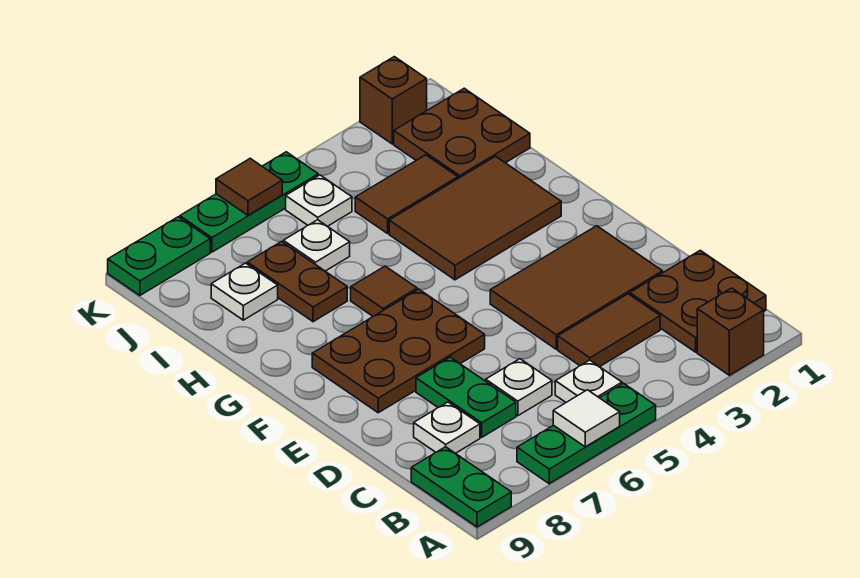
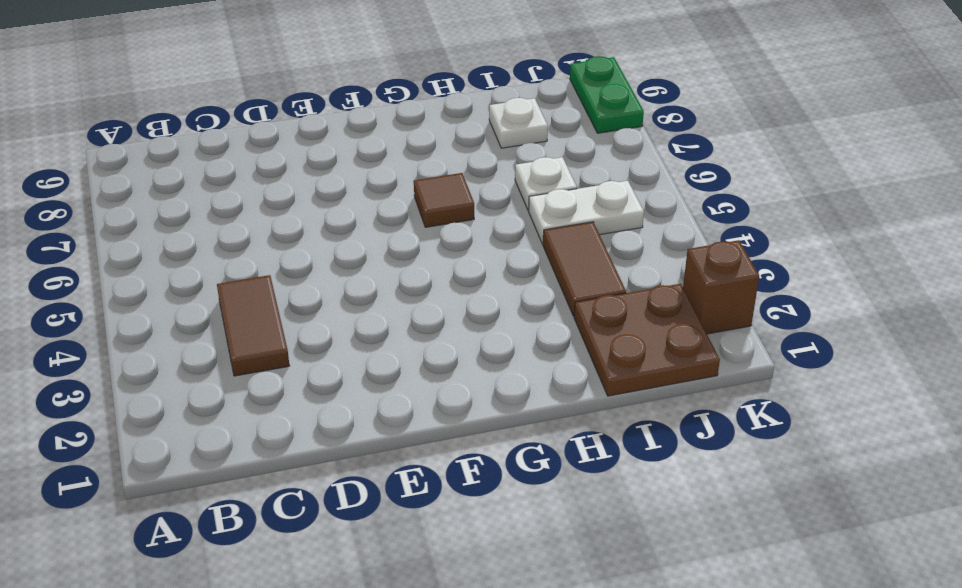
white 1x2 plate [529,181,644,244] -> white 1x1 plate [286,175,352,226]
none -> brown 1x1 brick [697,288,764,375]
none -> green 1x3 plate [517,383,656,484]
none -> green 1x2 plate [411,447,511,527]

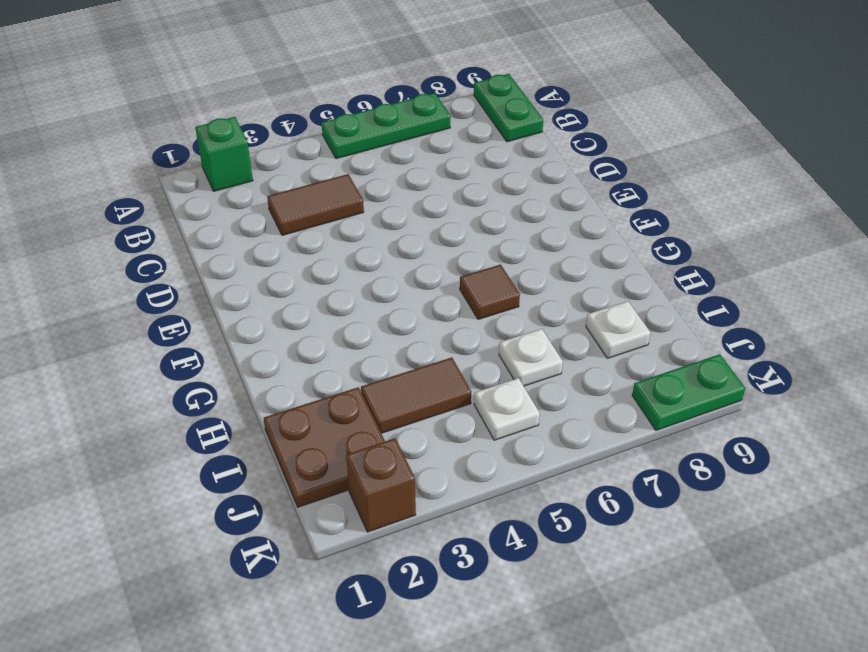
green 1x1 brick [195,117,253,191] -> brown 1x1 brick [697,288,764,375]
none -> brown 2x2 plate [630,250,766,352]
none -> white 1x1 plate [555,360,622,402]
none -> white 1x1 plate [486,359,552,416]

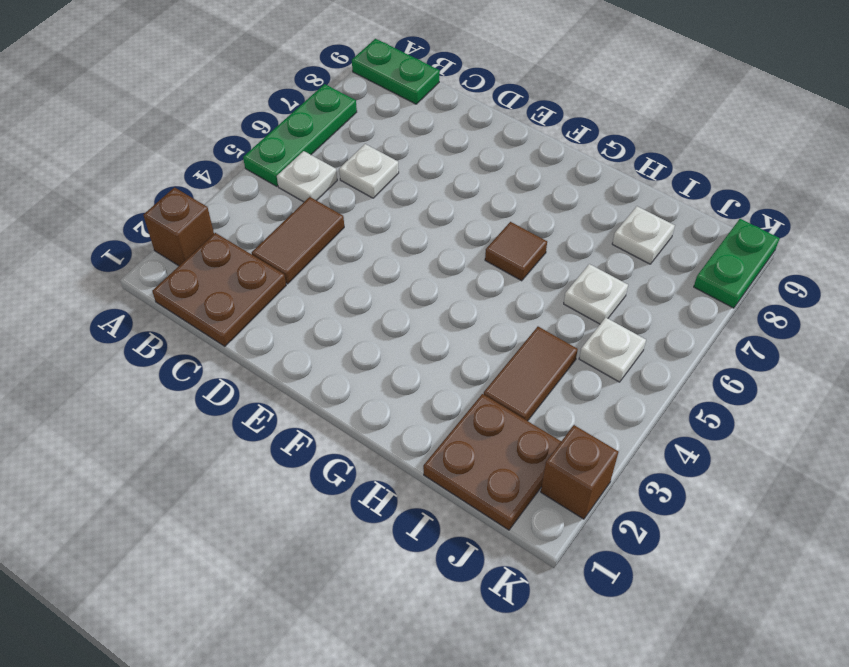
none -> green 1x2 plate [416,357,516,437]
none -> white 1x1 plate [414,402,480,453]
none -> brown 2x3 tile [490,226,663,349]

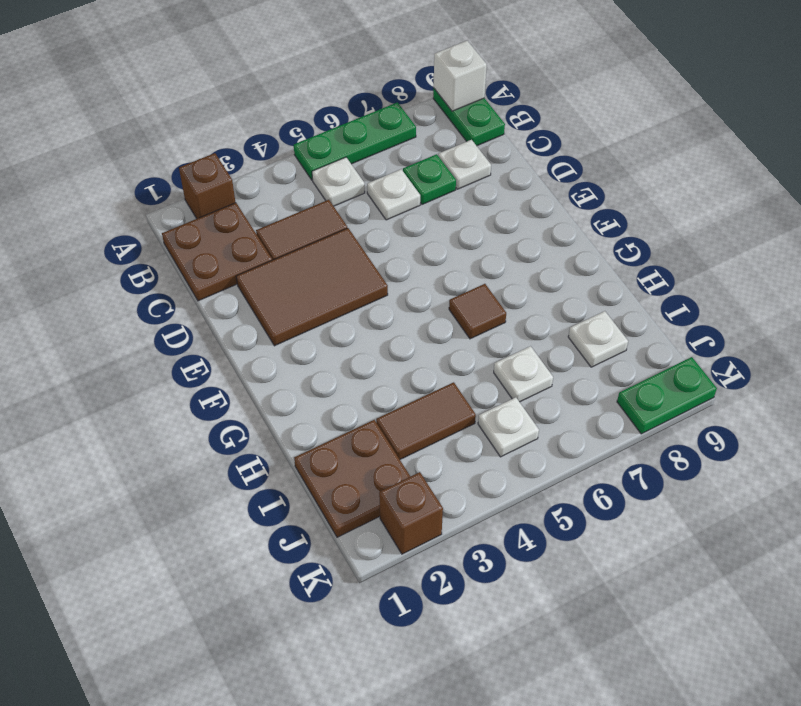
white 1x1 brick [433,41,487,111] -> none
green 1x1 plate [403,154,456,204] -> green 1x2 plate [416,357,516,437]
none -> brown 2x3 plate [312,289,485,413]
none -> brown 2x3 tile [389,156,561,280]
none -> brown 1x2 plate [247,242,347,322]

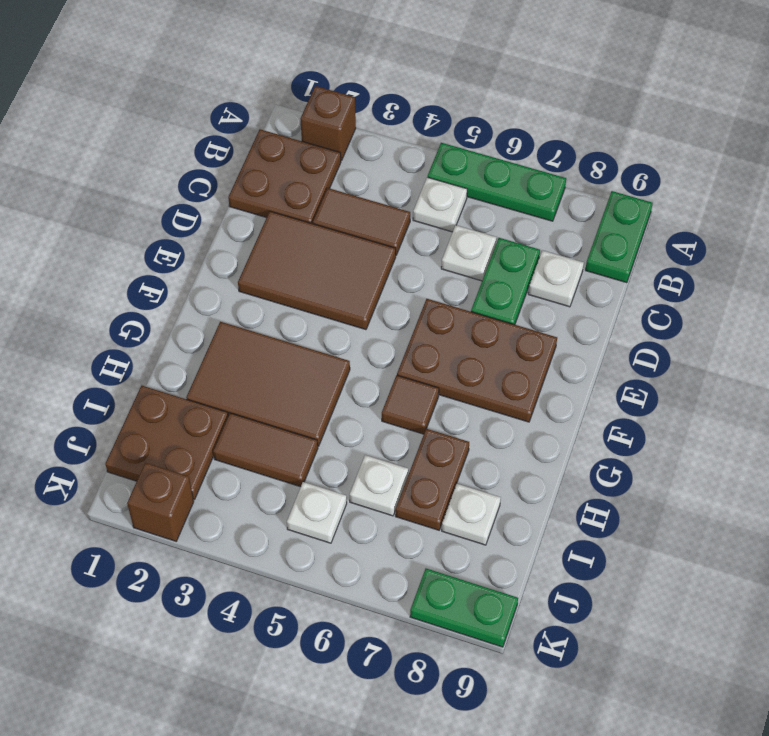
none -> green 1x3 plate [180,152,319,252]
none -> white 1x1 tile [553,390,620,447]
none -> brown 1x1 tile [216,158,282,215]

